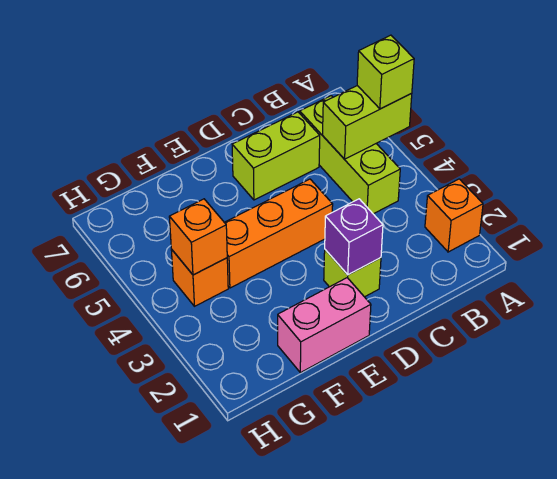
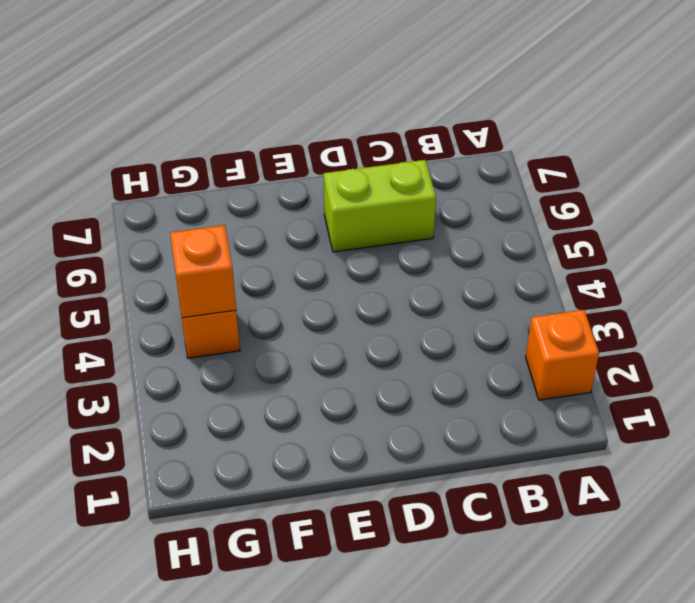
none -> lime 1x3 brick [300,96,400,214]
none -> lime 1x1 brick [324,250,381,297]

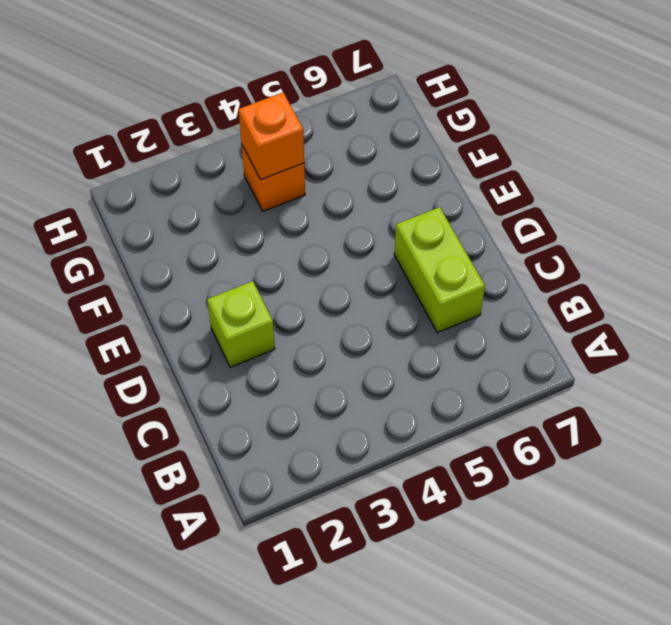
none -> orange 1x1 brick [425,179,483,252]
none -> lime 1x3 brick [300,96,400,214]

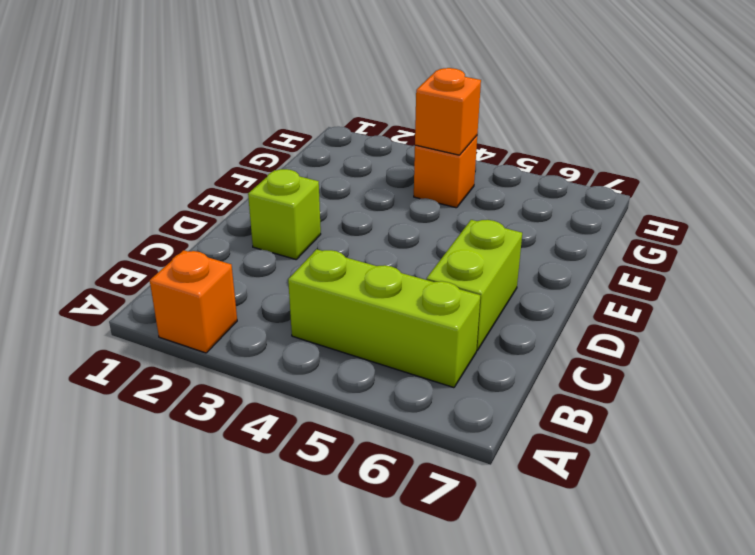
none -> orange 1x3 brick [224,179,333,288]
none -> pink 1x2 brick [278,278,371,373]

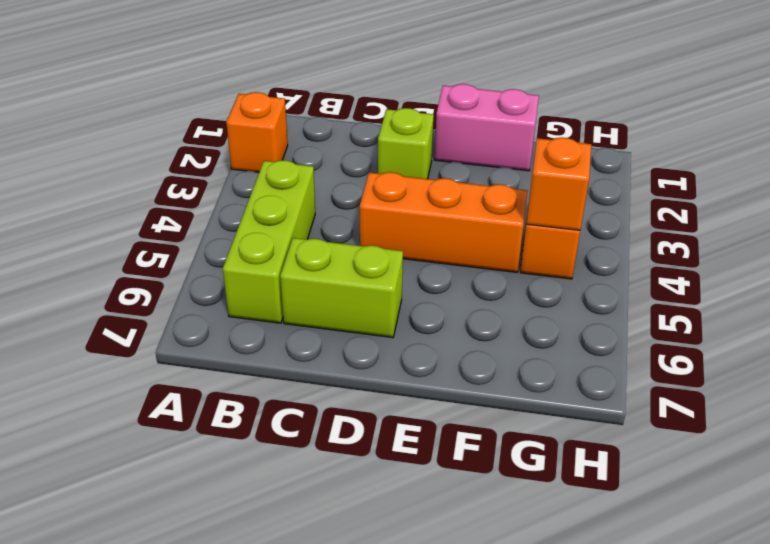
none -> lime 1x2 brick [323,86,412,159]
none -> purple 1x1 brick [325,199,383,275]

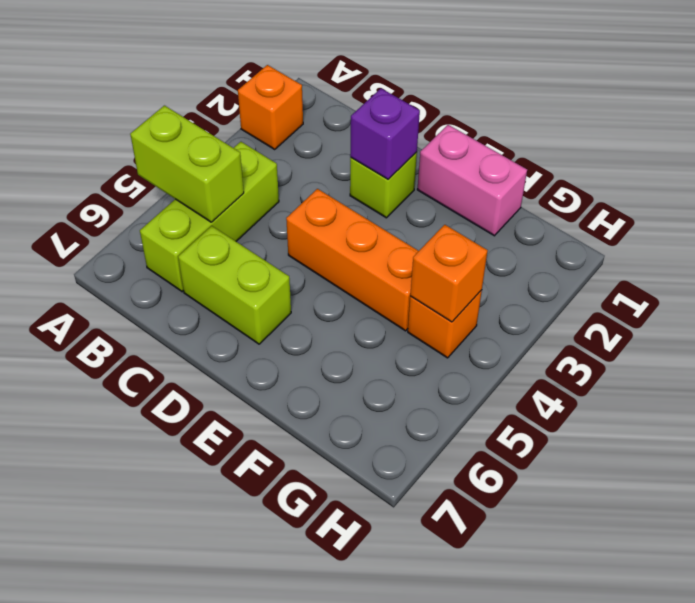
none -> lime 1x1 brick [357,35,414,109]

